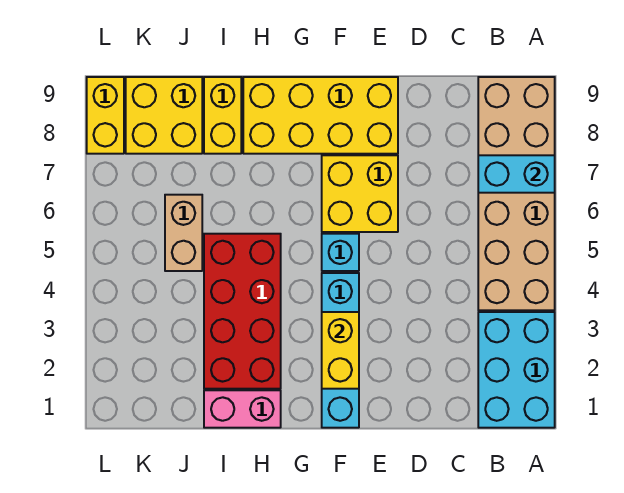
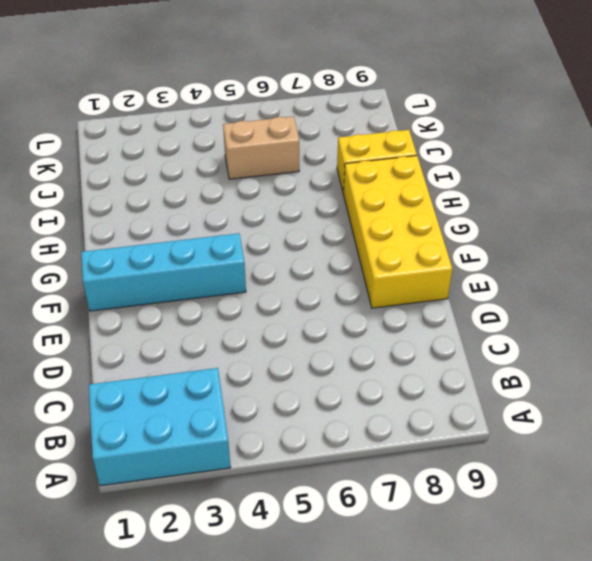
none -> tan 2x6 brick [478,77,555,310]
none -> yellow 2x2 brick [322,155,398,232]
none -> cyan 1x1 brick [322,234,359,271]

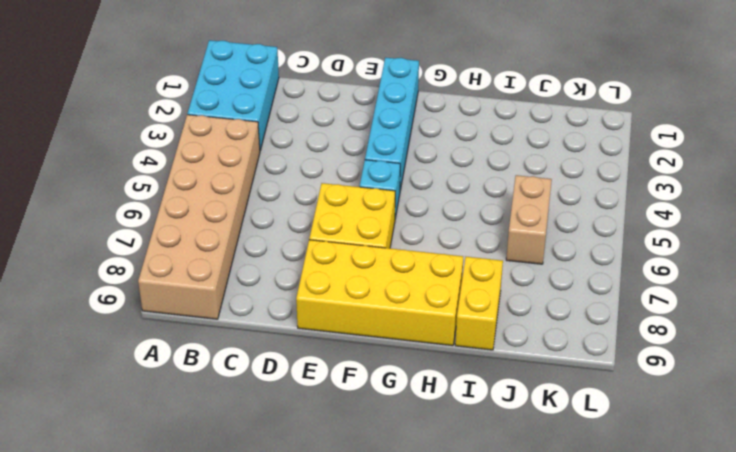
none -> pink 1x2 brick [204,390,281,428]
none -> red 2x4 brick [204,234,281,389]
none -> yellow 2x2 brick [126,77,202,154]

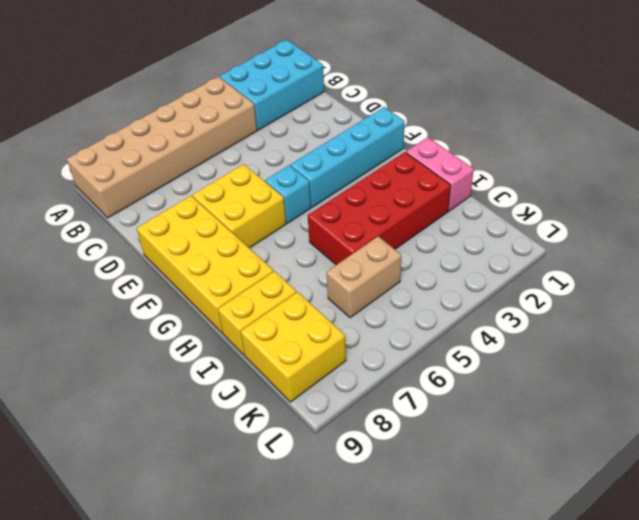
none -> yellow 1x2 brick [87,77,124,154]
none -> cyan 1x2 brick [478,155,555,193]
none -> yellow 1x2 brick [322,312,359,389]

